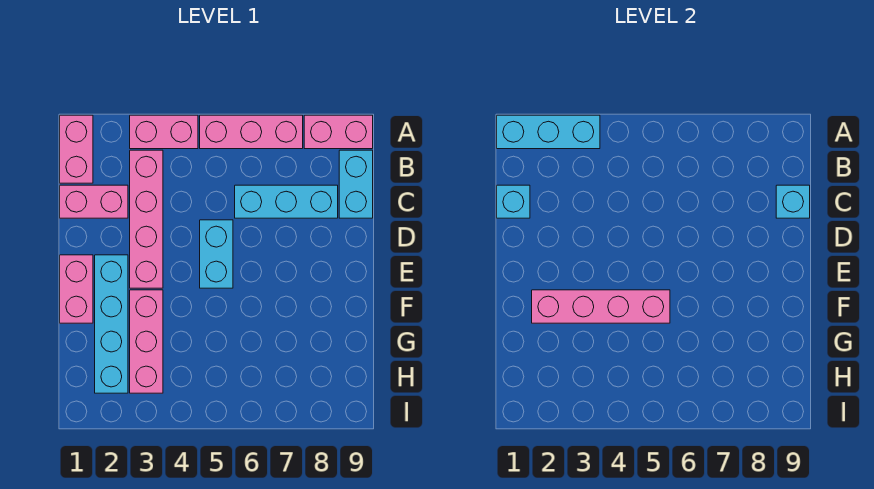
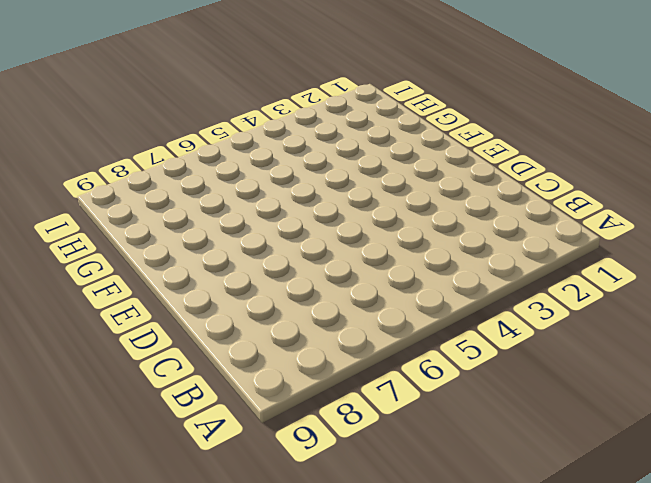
none -> pink 1x2 brick [60,115,93,183]
none -> pink 1x2 brick [130,115,198,149]
none -> pink 1x3 brick [200,115,303,149]

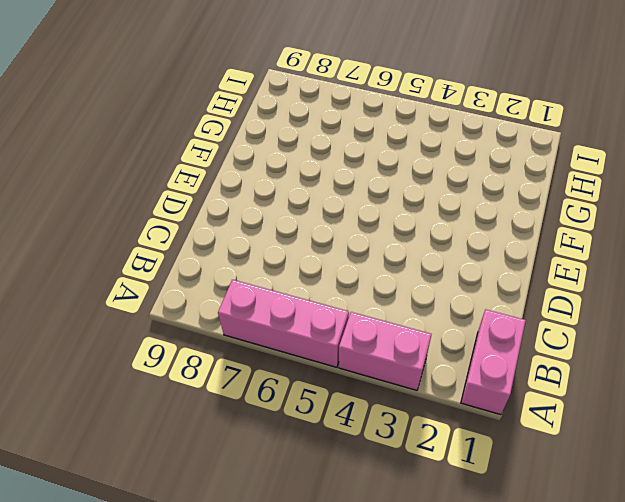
none -> pink 1x2 brick [304,115,373,149]
none -> pink 1x4 brick [130,150,163,288]
none -> cyan 1x2 brick [339,150,373,218]

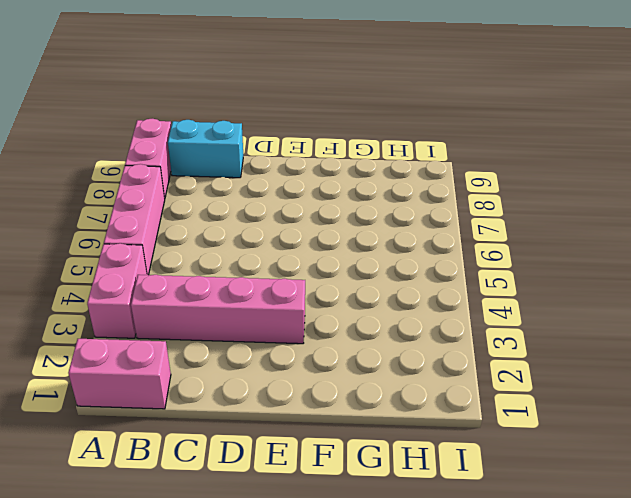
none -> pink 1x2 brick [60,185,128,218]
none -> cyan 1x3 brick [235,185,338,218]
none -> cyan 1x2 brick [200,220,233,288]

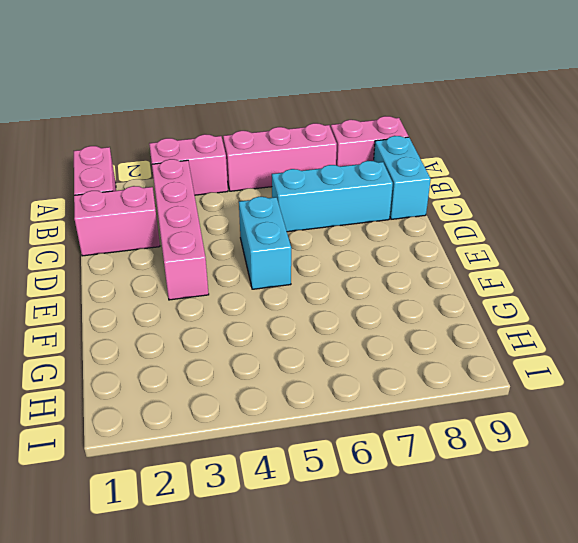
none -> pink 1x2 brick [60,255,93,323]
none -> cyan 1x4 brick [95,255,128,393]
none -> pink 1x3 brick [130,290,163,393]

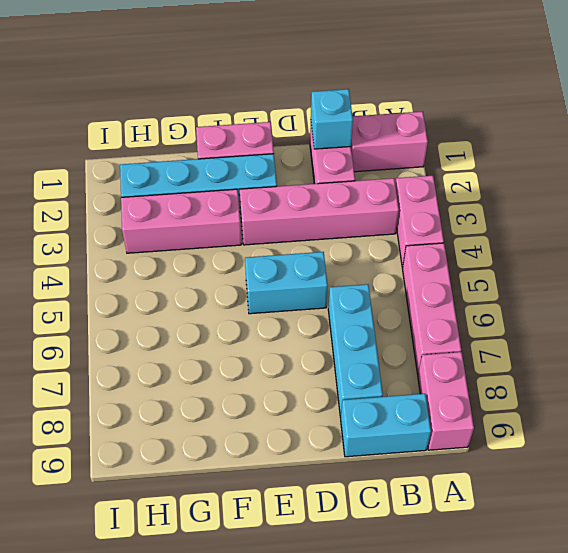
none -> cyan 1x3 brick [497,115,600,149]
none -> cyan 1x1 brick [776,185,810,218]
none -> pink 1x4 brick [532,290,670,323]

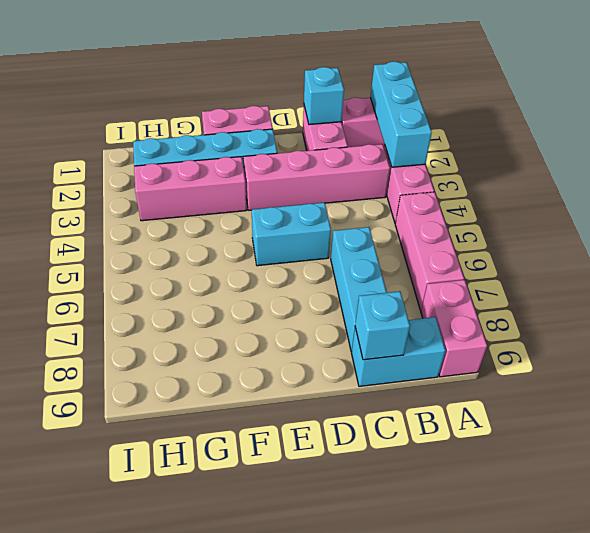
none -> pink 1x4 brick [532,290,670,323]

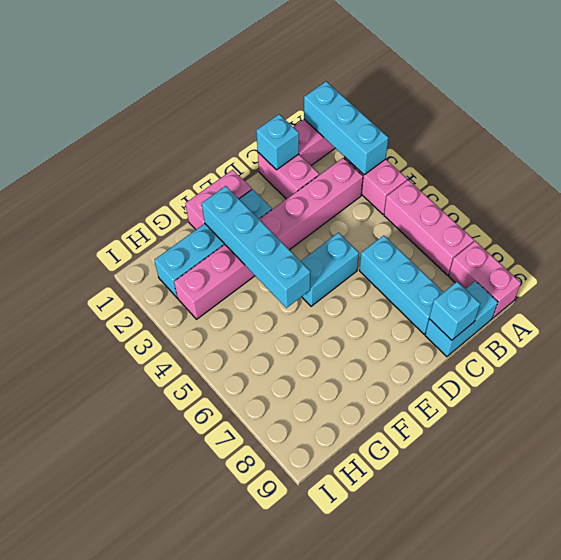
cyan 1x4 brick [202,186,310,308] -> pink 1x4 brick [532,290,670,323]

